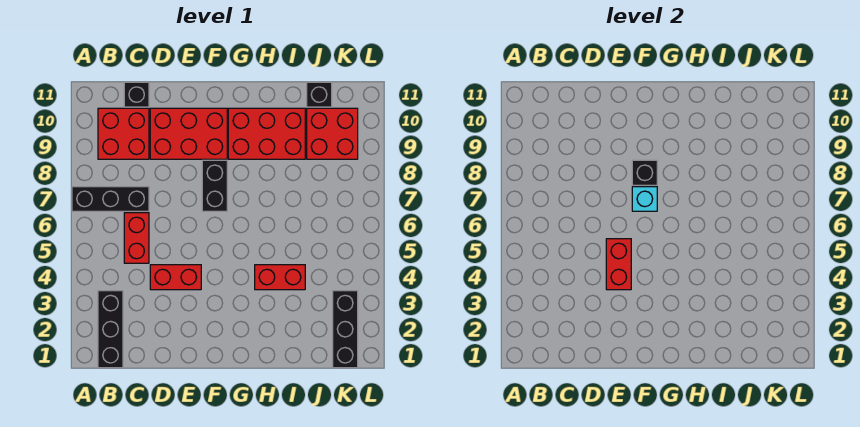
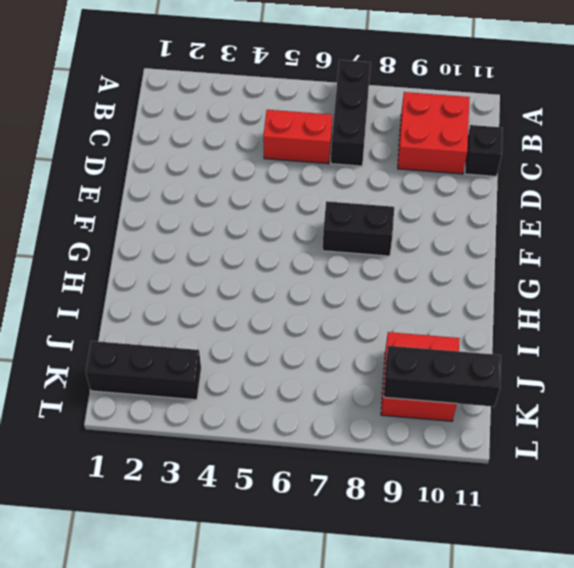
black 1x3 brick [383,346,501,407] -> black 1x3 brick moved to [98,291,123,368]
none -> red 1x2 brick [150,265,201,290]
none -> red 2x3 brick [150,108,227,159]
none -> red 2x3 brick [228,108,305,159]

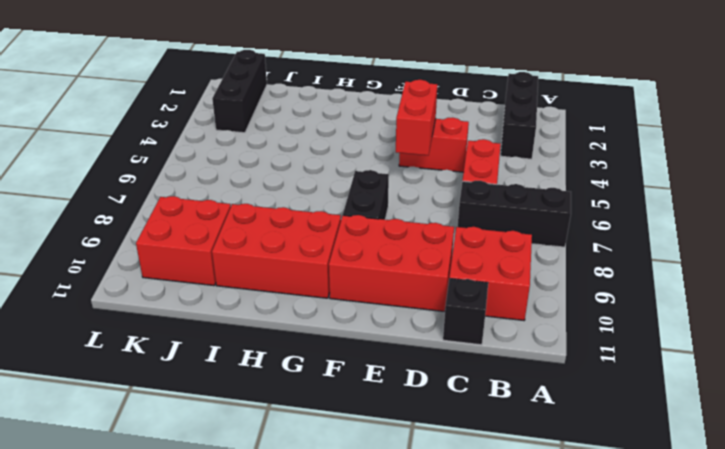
none -> red 1x2 brick [255,265,305,290]
none -> black 1x1 brick [307,82,332,107]
none -> cyan 1x1 brick [632,187,657,211]

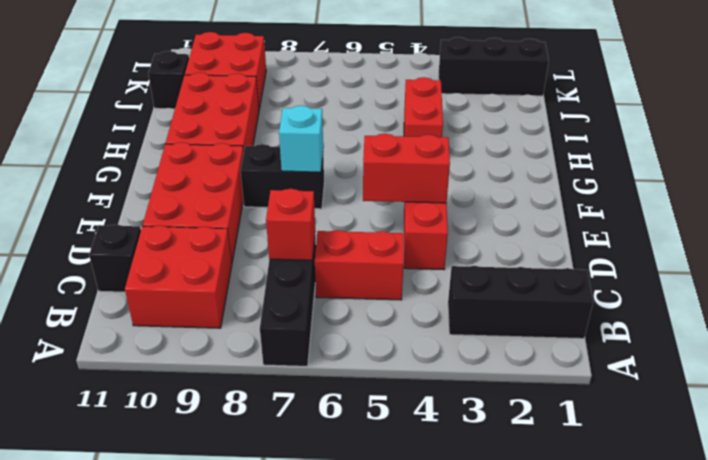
red 1x1 brick [266,189,315,260] -> none
none -> black 1x1 brick [632,160,657,185]

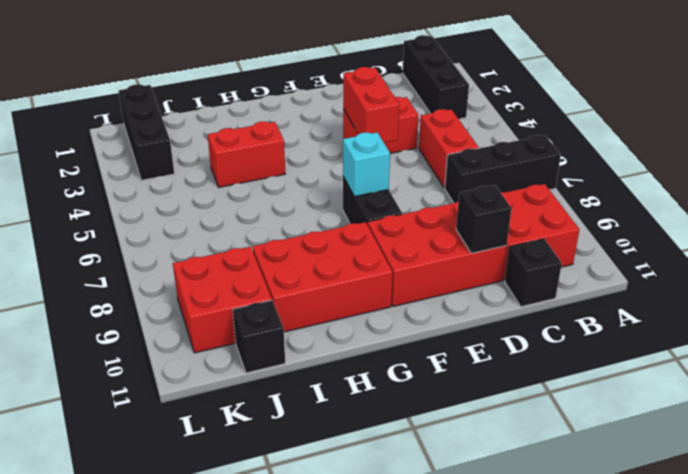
black 1x1 brick [456,185,512,253] -> black 1x1 brick moved to [632,160,657,185]

